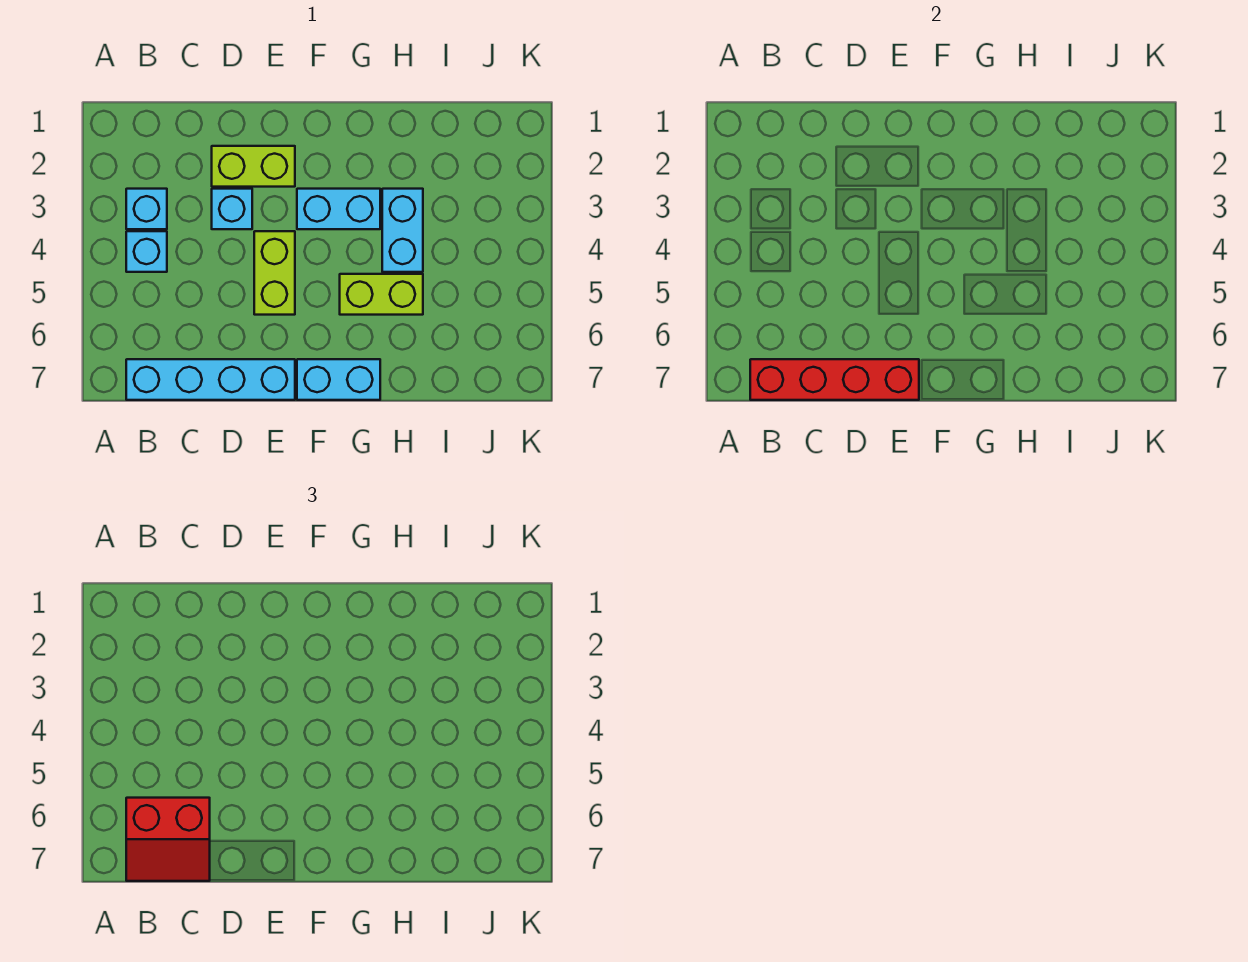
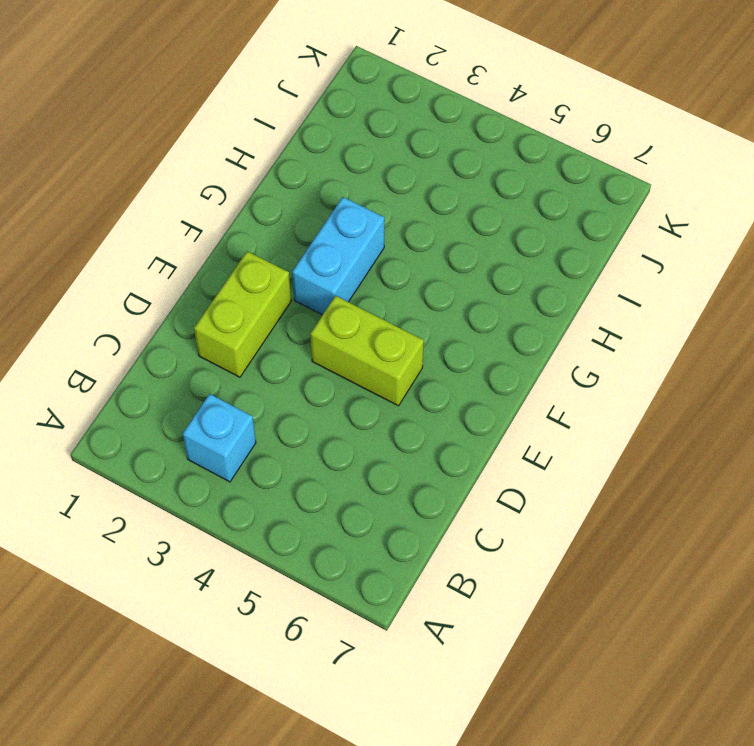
none -> cyan 1x1 brick [126,231,167,272]
none -> cyan 1x4 brick [126,359,295,400]
none -> cyan 1x1 brick [212,189,252,229]

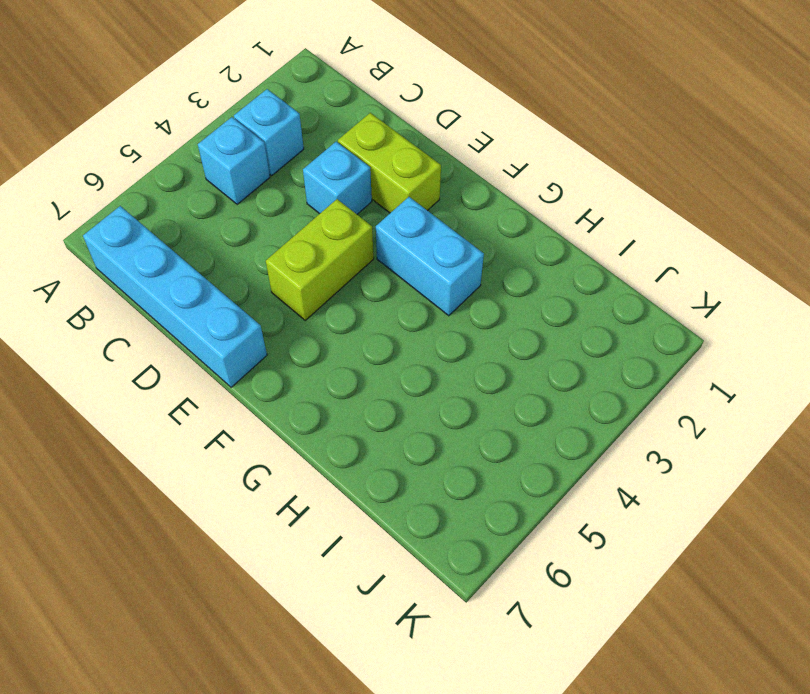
none -> cyan 1x2 brick [297,359,380,400]
none -> lime 1x2 brick [340,274,423,315]
none -> cyan 1x2 brick [382,189,423,272]

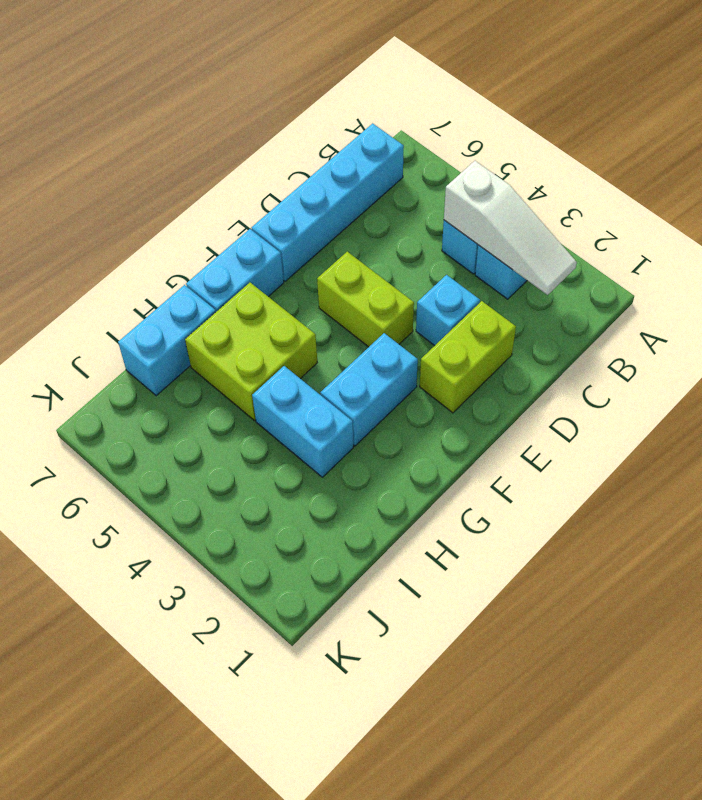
white 1x3 slope [444,161,577,295] -> none
lime 2x2 brick [185,283,318,421] -> lime 1x2 brick [340,274,423,315]
cyan 1x2 brick [118,285,216,396] -> none
none -> red 1x4 brick [750,359,919,400]
none -> red 2x2 slope [126,798,210,881]

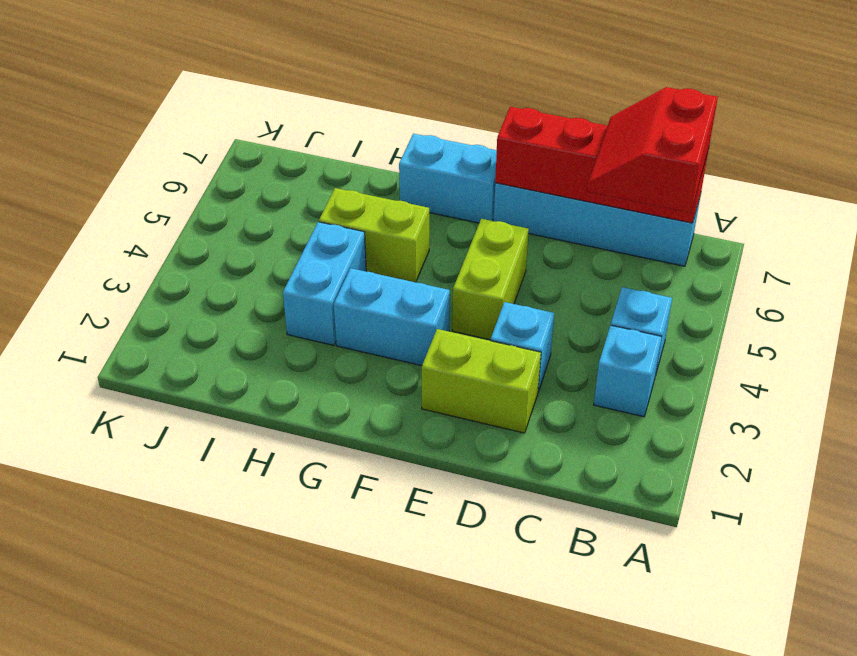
red 2x2 slope [587,87,718,213] -> red 2x2 slope turned to [126,798,210,881]

